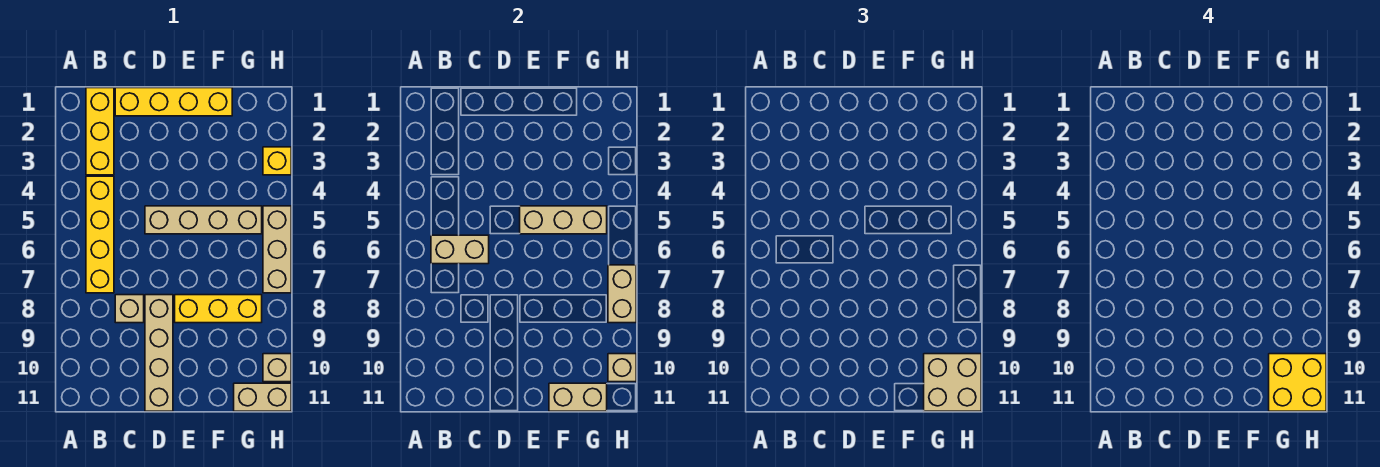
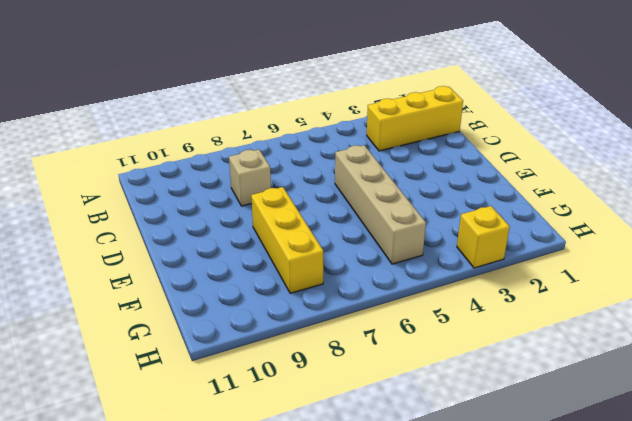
none -> yellow 1x4 brick [86,176,114,293]
none -> yellow 1x4 brick [115,88,232,116]
none -> tan 1x4 brick [145,295,173,411]

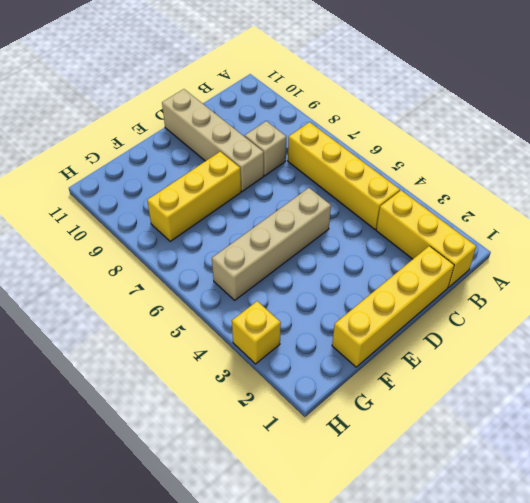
none -> tan 1x2 brick [234,383,291,411]
none -> tan 1x3 brick [263,206,291,293]
none -> tan 1x1 brick [263,354,291,382]

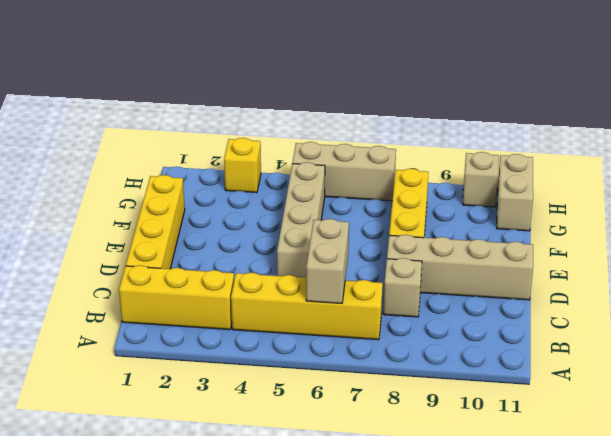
none -> tan 1x3 brick [520,206,607,234]
none -> tan 1x2 brick [549,383,607,411]
none -> tan 1x2 brick [608,265,636,323]

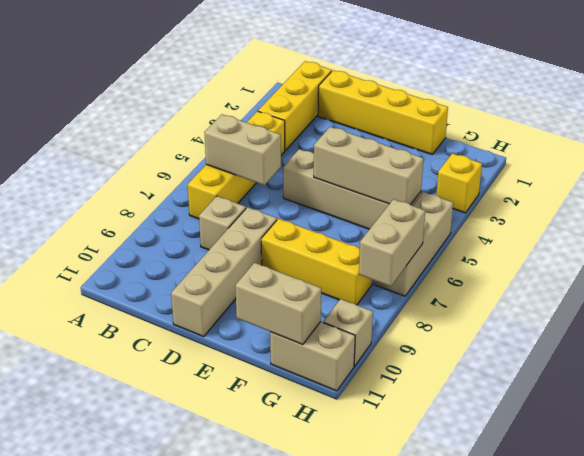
none -> tan 1x1 brick [608,354,636,382]
none -> tan 2x2 brick [924,354,981,411]
none -> yellow 2x2 brick [1269,354,1326,411]

